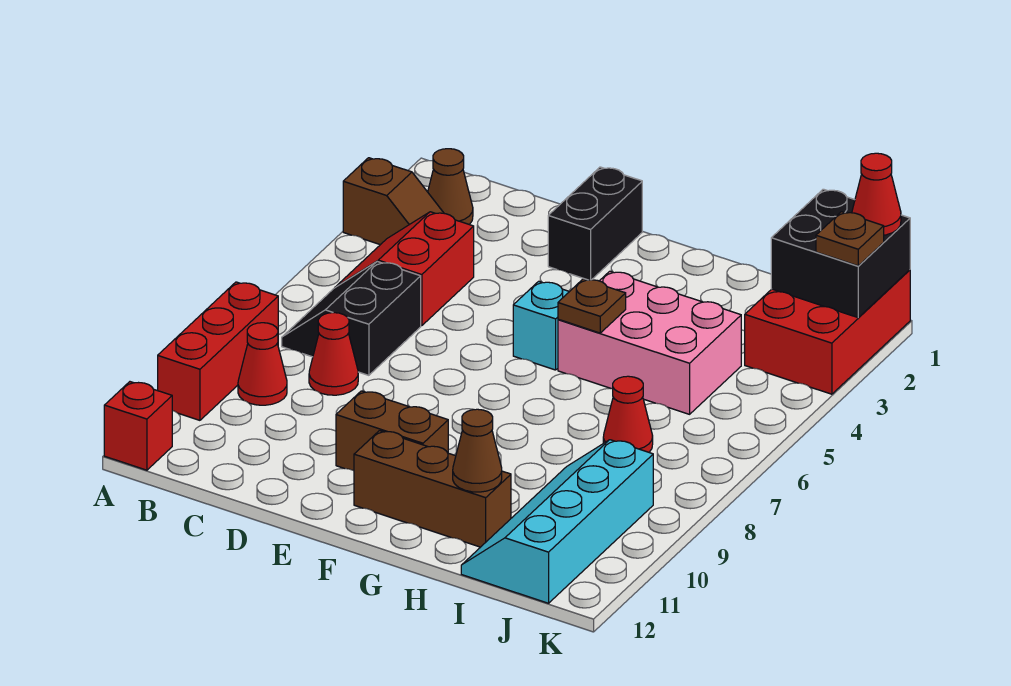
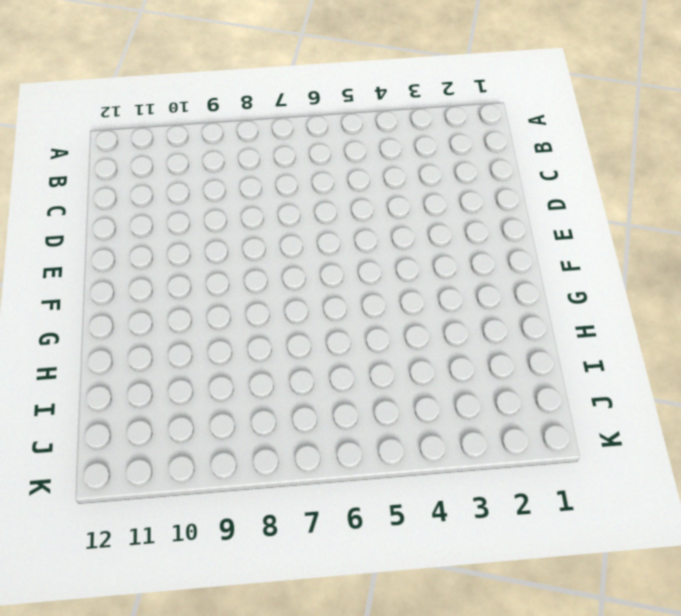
none -> brown 1x2 slope [343,158,443,245]
none -> red 1x3 brick [158,282,278,420]
none -> red 1x1 brick [104,382,172,470]

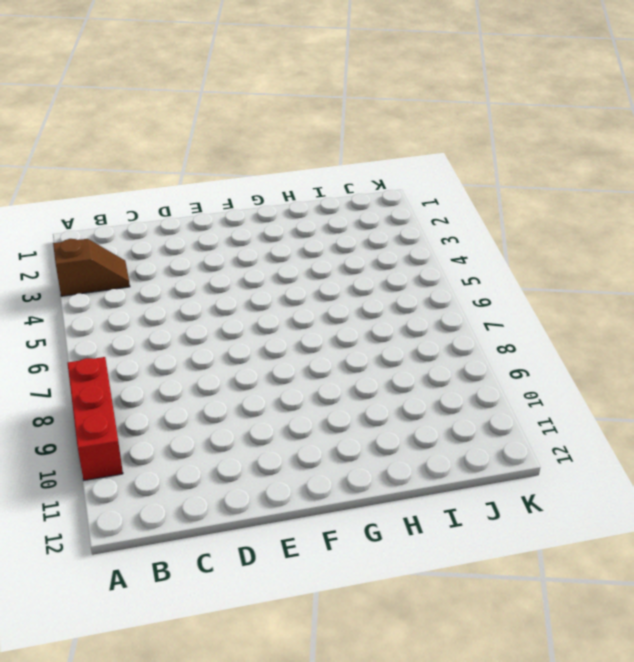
none -> red 1x1 brick [104,382,172,470]
none -> brown 1x1 cone [428,149,473,225]
none -> red 2x2 slope [336,212,474,326]

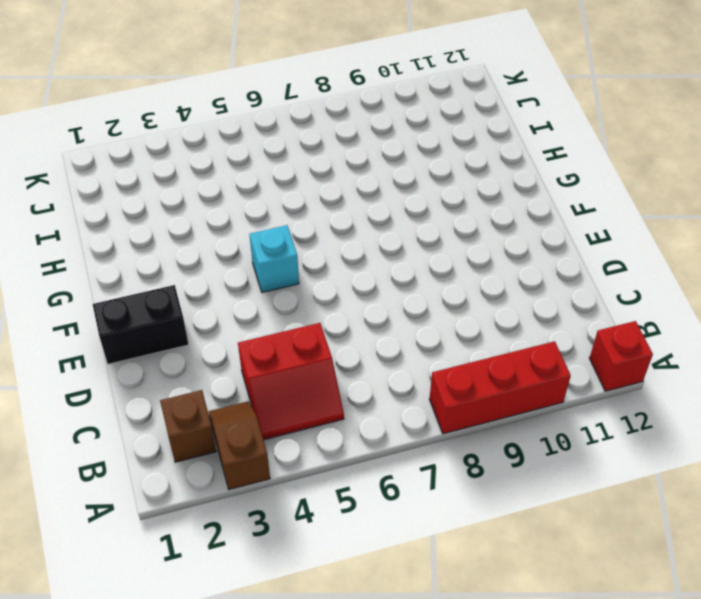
brown 1x1 brick [160,390,216,462] -> brown 1x1 cone [428,149,473,225]
none -> black 2x2 slope [282,262,421,375]
none -> red 1x1 cone [238,323,287,405]
none -> red 1x1 cone [309,313,358,395]

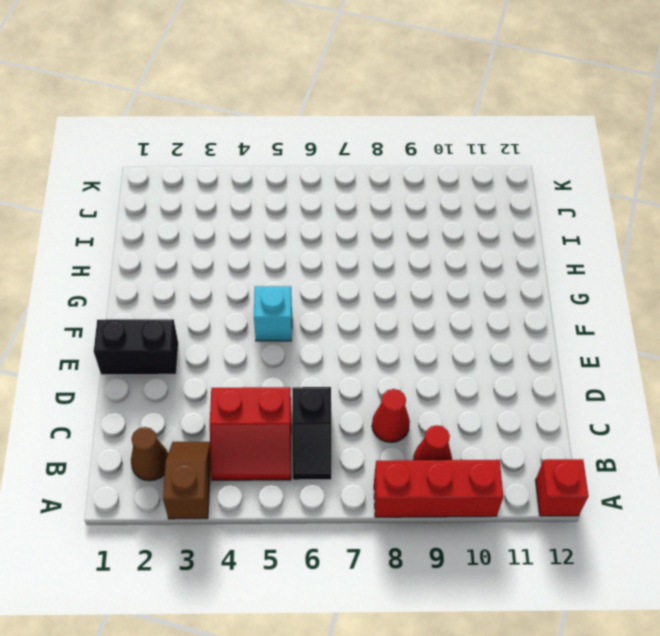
black 1x2 slope [292,387,331,480] -> black 2x2 slope [282,262,421,375]
none -> brown 1x2 brick [336,391,448,471]
none -> brown 1x3 brick [354,431,511,547]
none -> pink 2x3 brick [558,271,741,414]

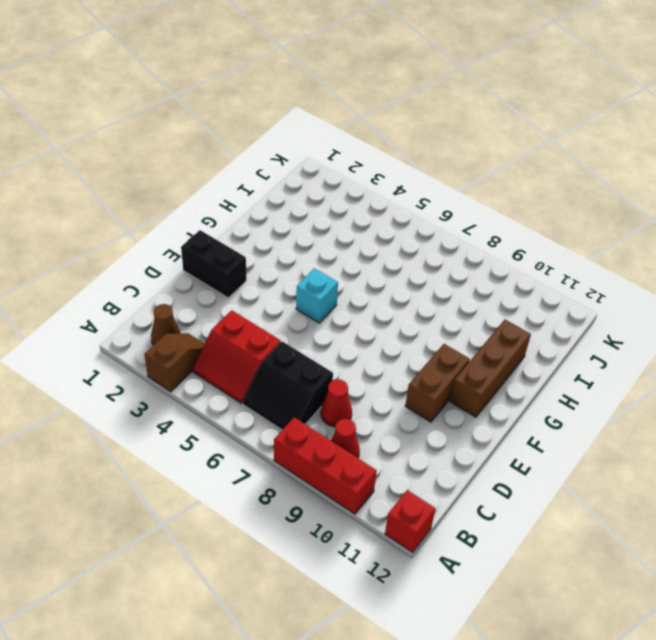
none -> pink 2x3 brick [558,271,741,414]
none -> red 1x1 cone [603,376,653,452]
none -> cyan 2x4 slope [461,440,653,603]

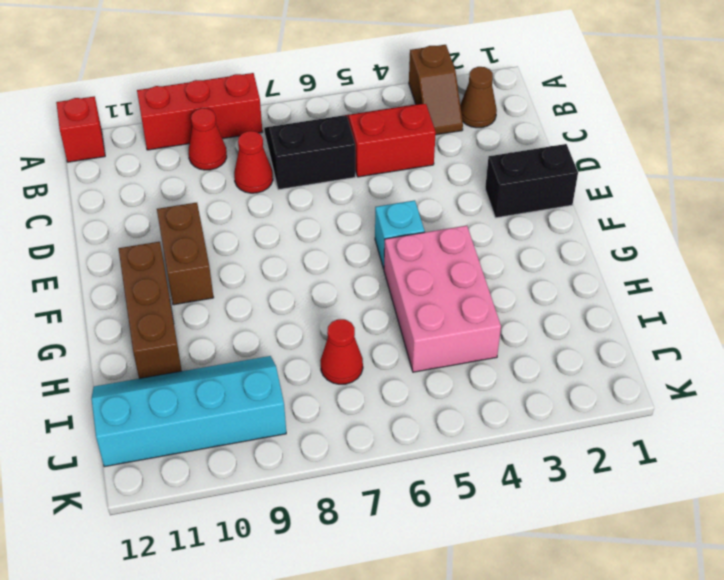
none -> red 2x3 brick [745,270,910,394]
none -> brown 1x1 plate [558,279,626,333]
none -> brown 1x1 cone [453,409,502,492]

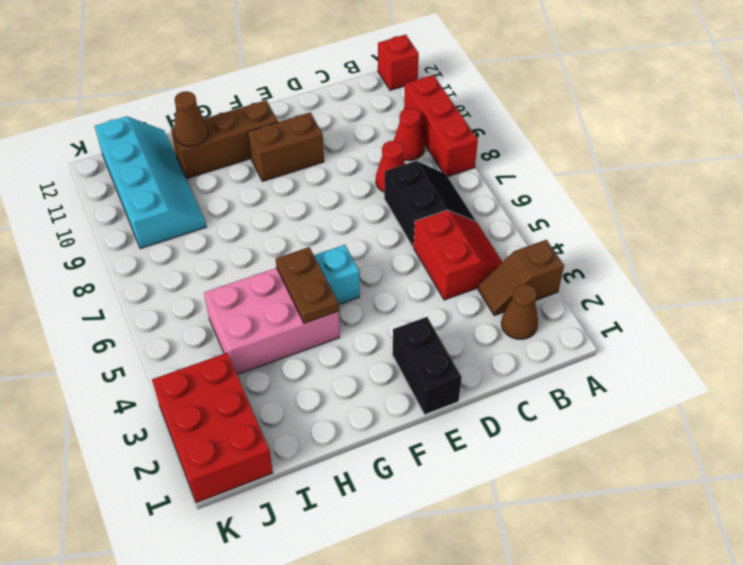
brown 1x2 plate [276,247,339,323] -> brown 1x1 plate [558,279,626,333]
none -> red 1x1 cone [603,376,653,452]
none -> black 2x2 brick [771,189,910,317]
none -> red 1x1 cone [852,153,901,235]

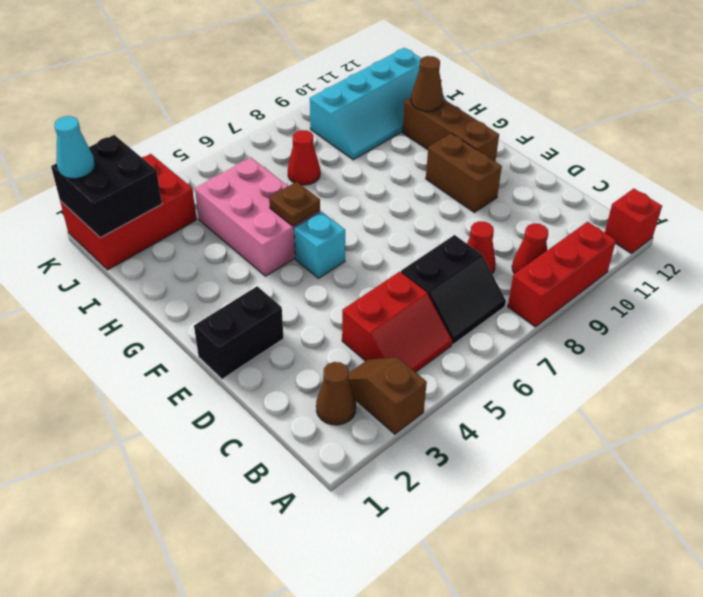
cyan 1x1 cone [54,116,95,179] -> red 1x1 cone [852,153,901,235]
none -> brown 1x1 plate [816,212,884,266]

